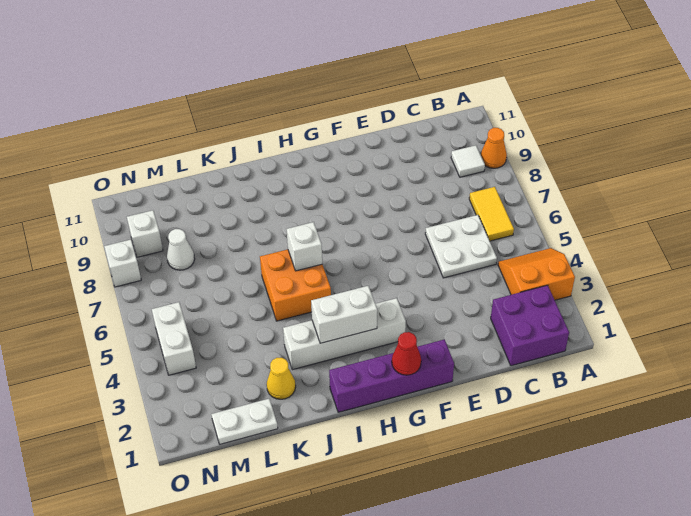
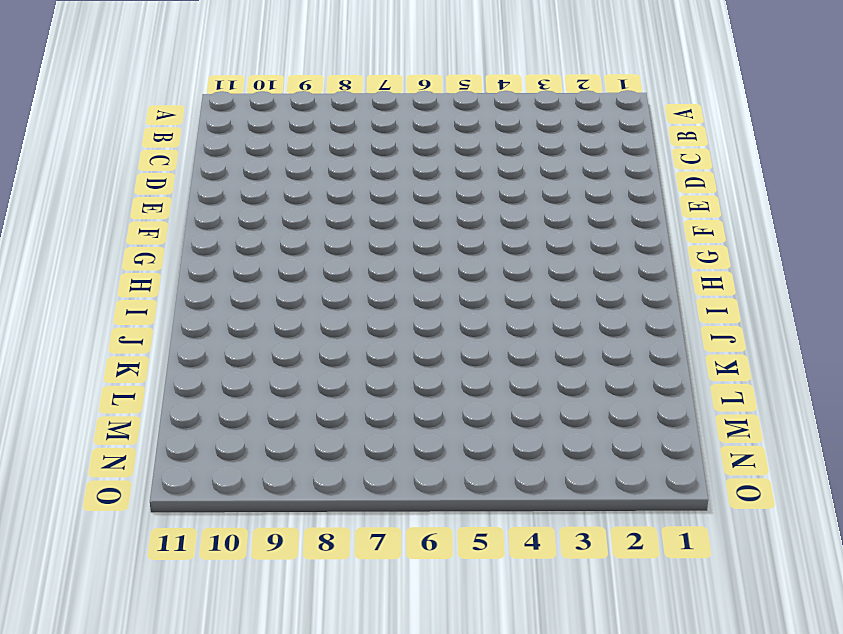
none -> orange 2x2 slope [498,248,575,300]
none -> orange 1x1 cone [481,128,507,168]
none -> purple 2x2 brick [491,285,569,366]

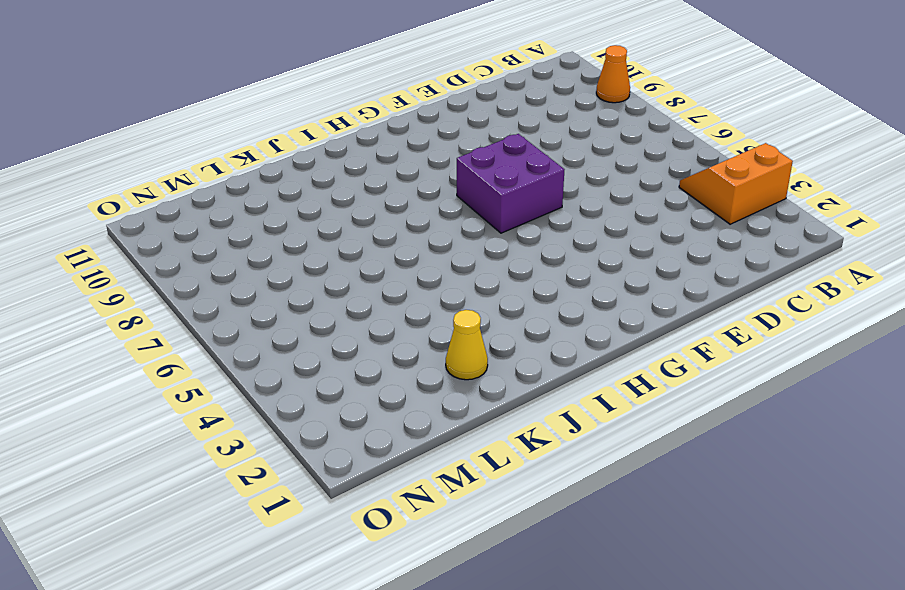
purple 2x2 brick [457,134,565,233] -> purple 2x2 brick moved to [491,285,569,366]
none -> yellow 1x2 tile [469,187,514,241]
none -> white 1x1 tile [451,145,485,177]
none -> white 2x2 plate [425,215,497,278]

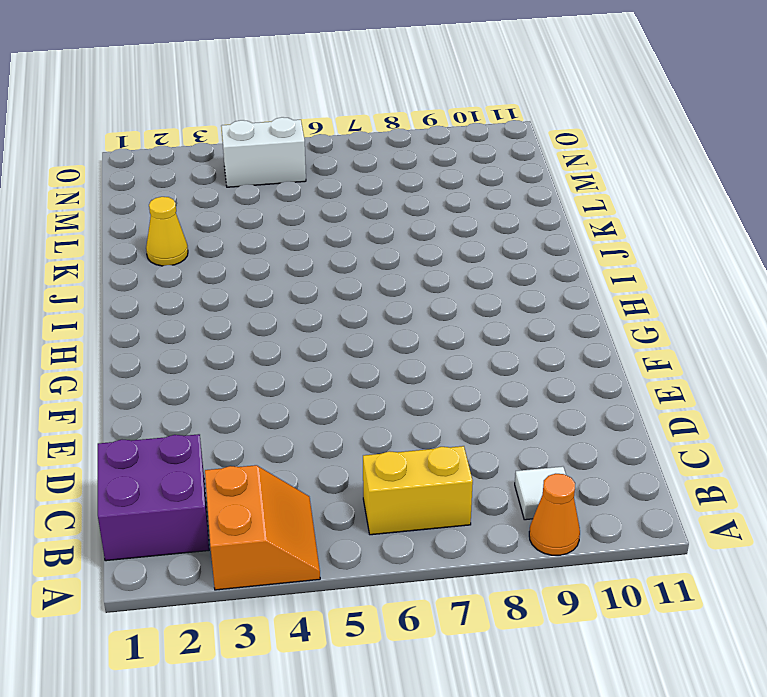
yellow 1x2 brick [363,446,473,535] -> yellow 1x2 tile [469,187,514,241]
none -> white 2x2 plate [425,215,497,278]
none -> purple 1x4 brick [329,339,454,412]
none -> white 1x4 brick [283,298,406,370]

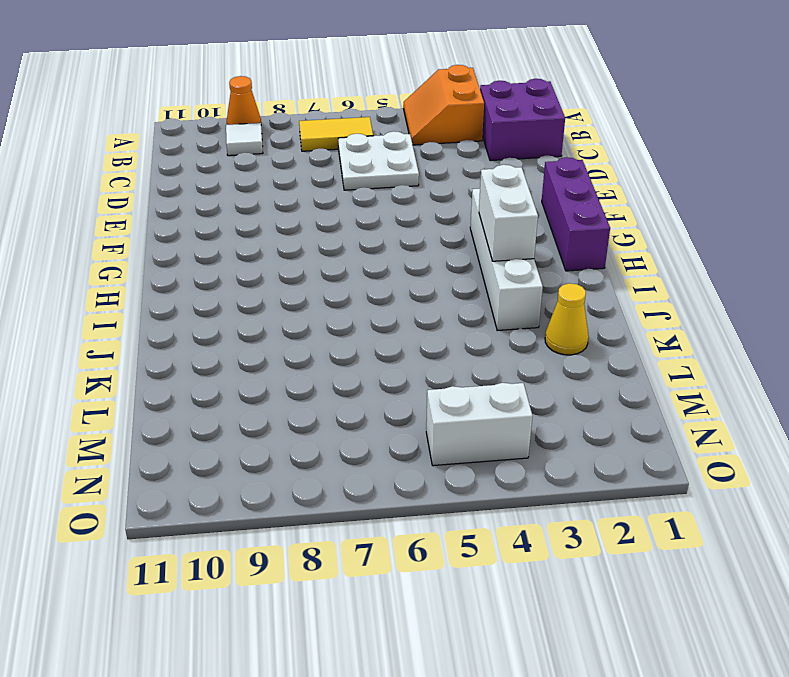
purple 1x3 brick [542,157,610,271] -> purple 1x4 brick [329,339,454,412]
none -> orange 2x2 brick [260,249,331,321]
none -> white 1x2 plate [211,399,278,444]
none -> white 1x1 cone [167,229,195,270]

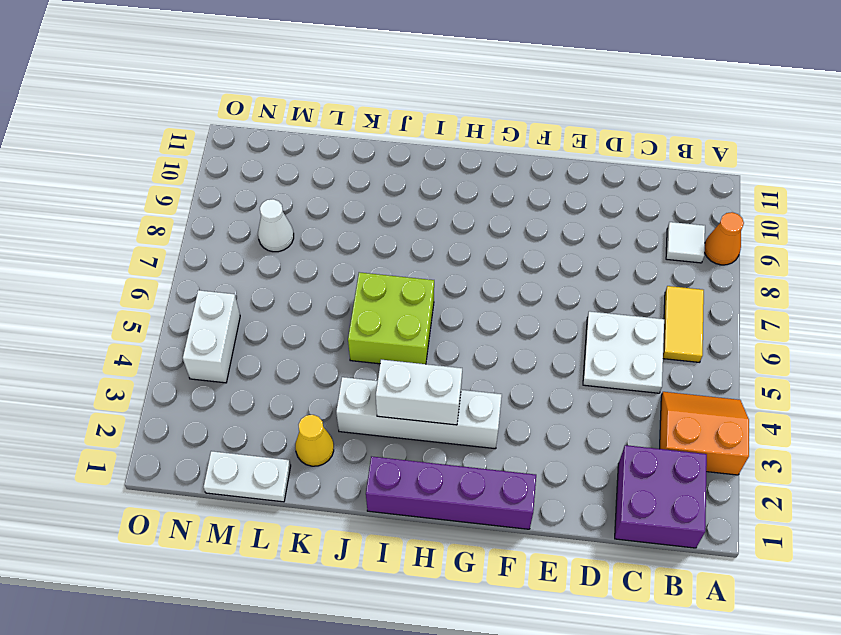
lime 2x2 brick [348,272,434,364] -> orange 2x2 brick [260,249,331,321]
none -> white 1x1 brick [127,210,163,257]
none -> white 1x1 brick [104,240,141,287]
none -> red 1x1 cone [392,332,421,375]

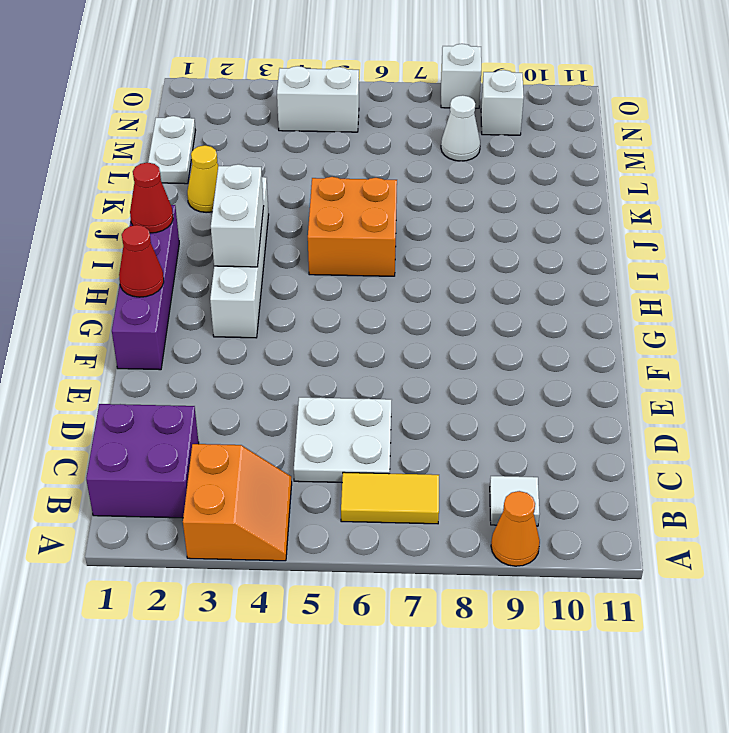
red 1x1 cone [130,163,173,233] -> none
none -> white 1x1 brick [287,222,322,271]

